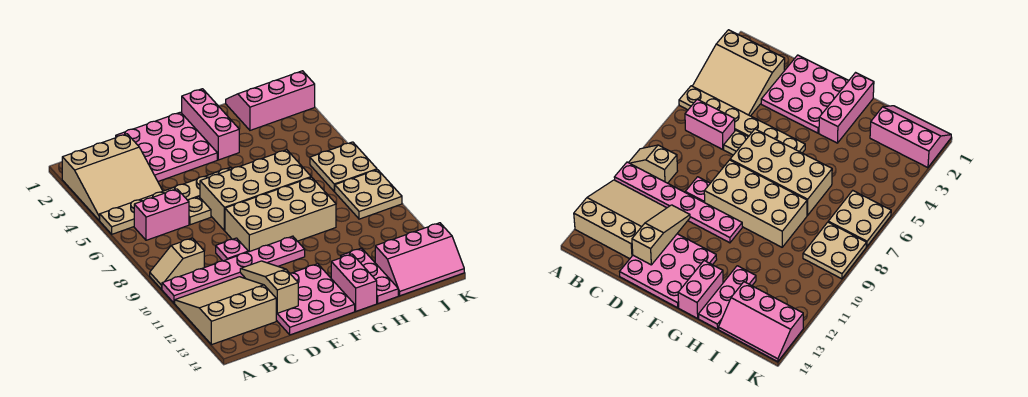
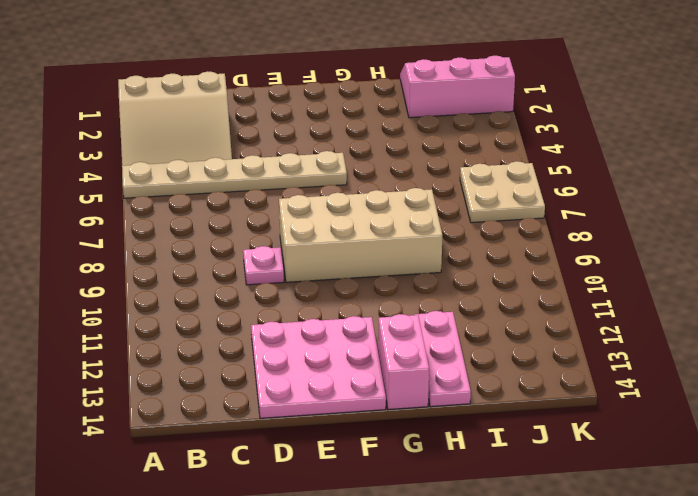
none -> tan 1x2 slope [150,238,204,289]
none -> pink 1x6 plate [162,236,305,303]
none -> tan 3x3 slope [175,277,276,345]

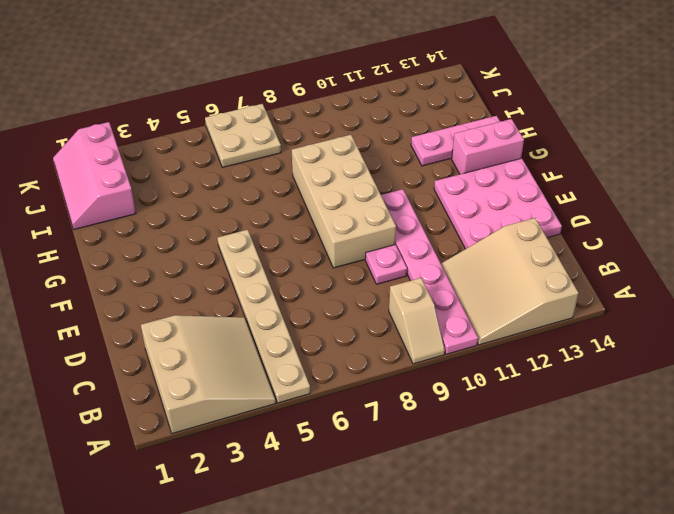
none -> pink 1x2 brick [134,189,189,240]
none -> pink 3x3 plate [116,112,217,181]
none -> tan 1x1 plate [188,197,211,225]

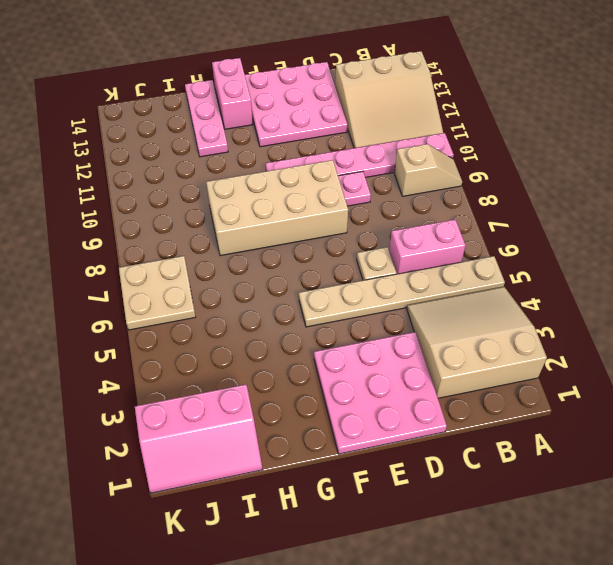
none -> tan 2x4 brick [200,150,311,231]
none -> pink 1x3 brick [182,89,239,160]
none -> pink 2x3 slope [375,223,464,296]

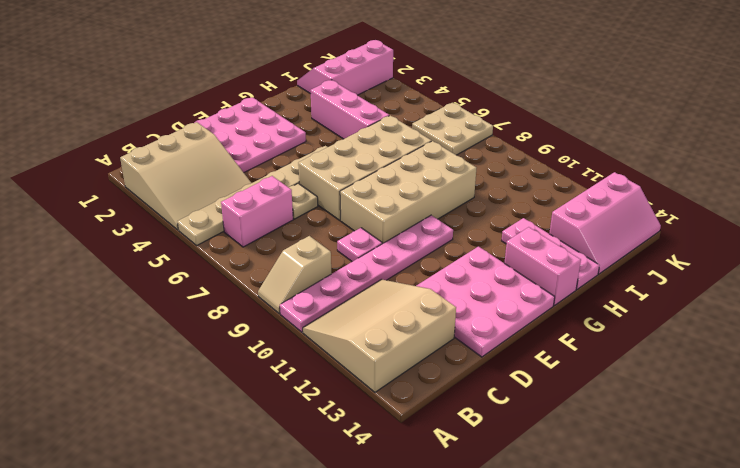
pink 1x3 brick [311,80,389,139] -> pink 1x3 brick moved to [182,89,239,160]
none -> tan 2x2 plate [334,170,402,219]
none -> tan 1x3 slope [240,261,298,313]

